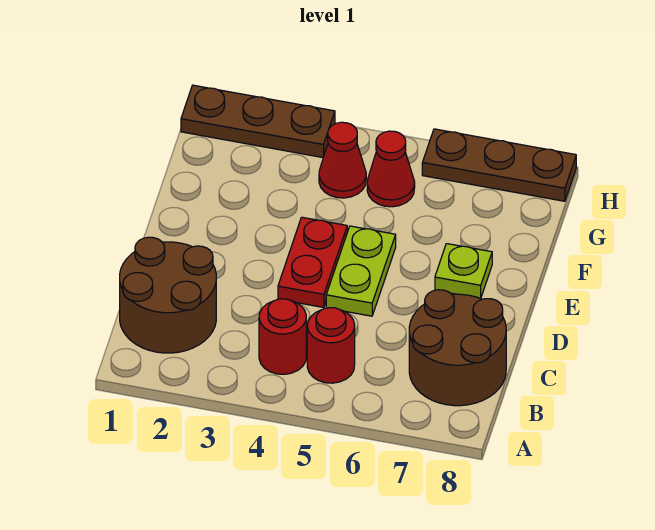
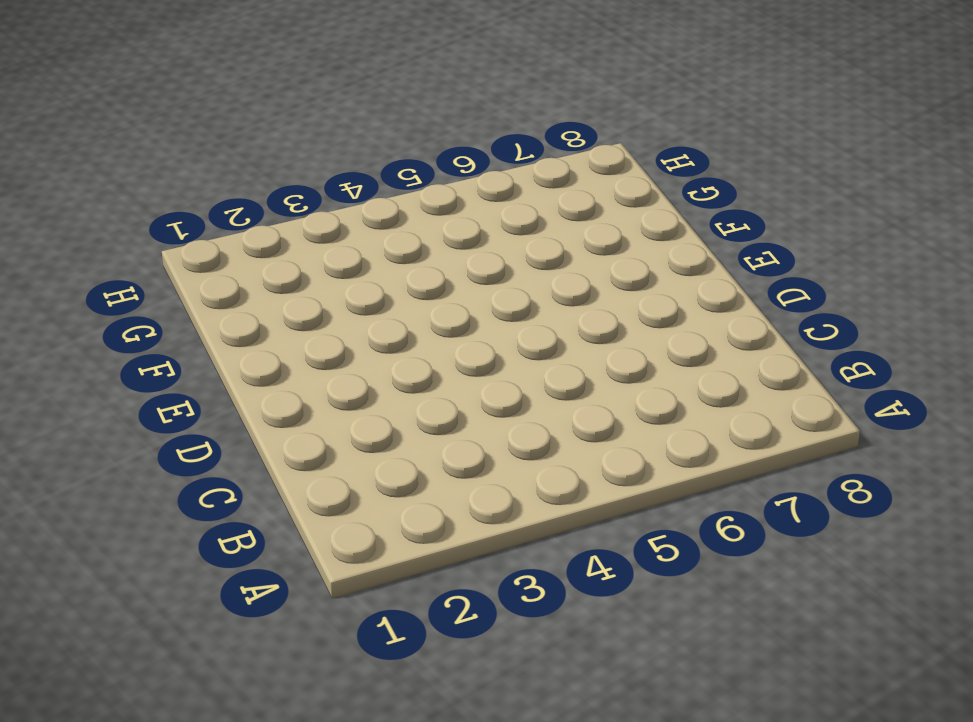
none -> brown 2x2 round brick [120,237,216,353]
none -> red 1x1 round brick [259,299,306,374]

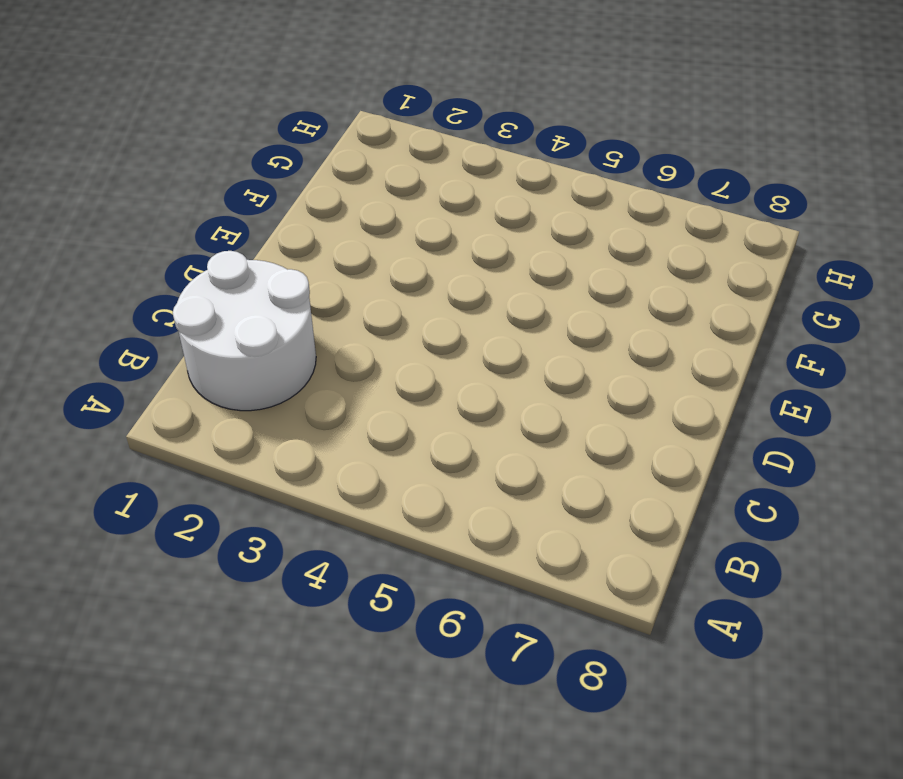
white 2x2 round brick [173,251,316,411] -> brown 2x2 round brick [120,237,216,353]
none -> red 1x1 round brick [259,299,306,374]
none -> red 1x1 round brick [307,308,355,383]

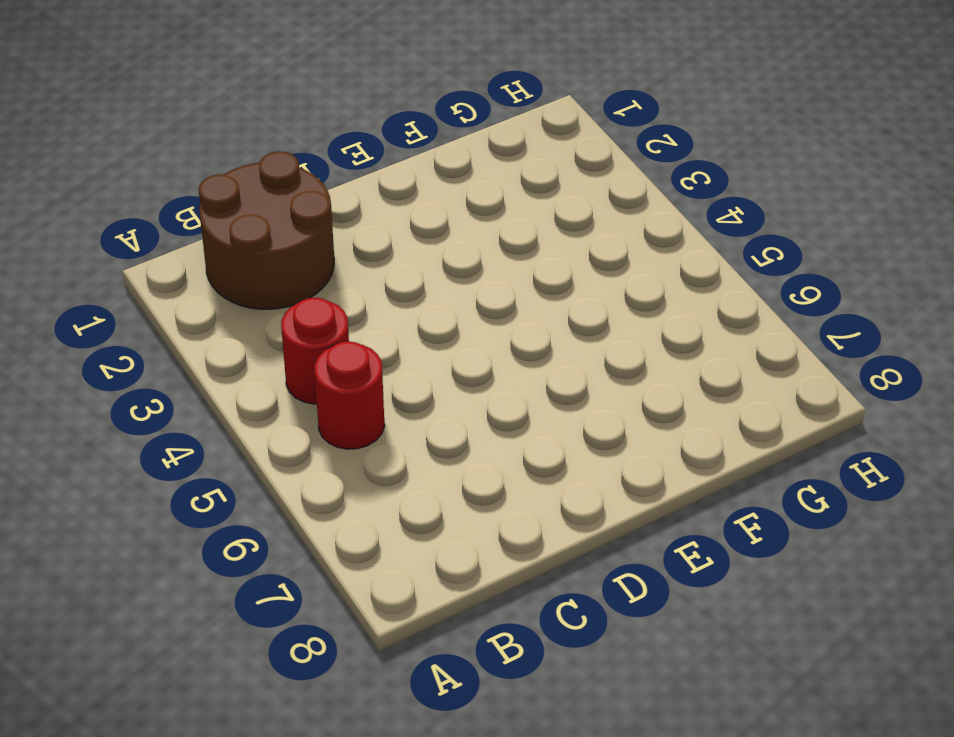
none -> brown 2x2 round brick [409,290,506,406]
none -> red 1x2 plate [278,217,347,308]

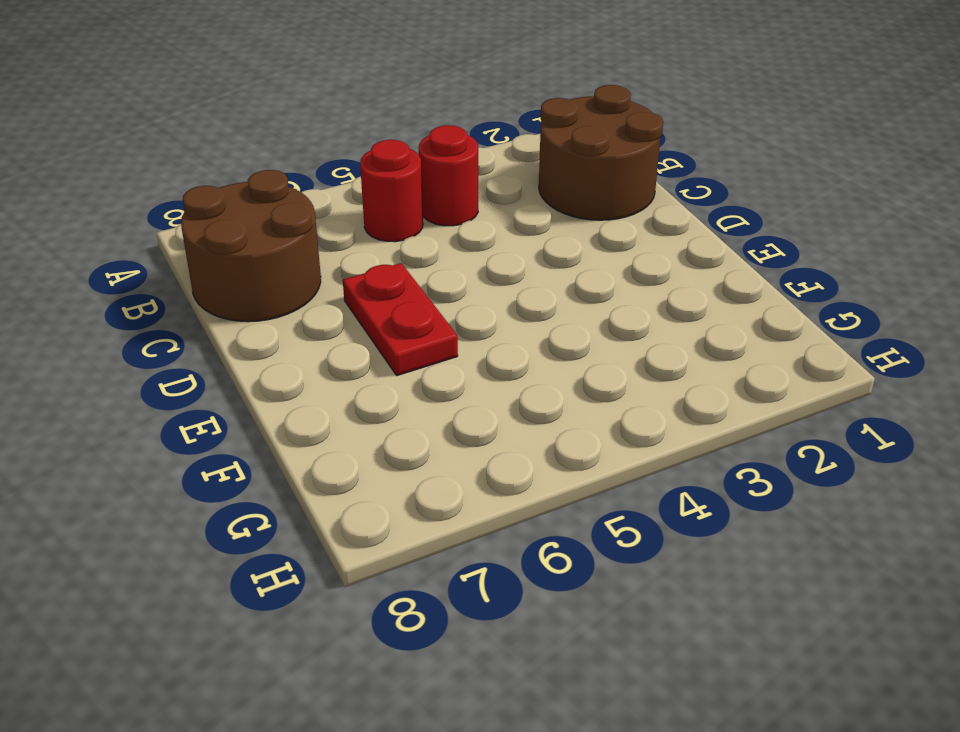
red 1x2 plate [343,263,458,376] -> red 1x2 plate moved to [278,217,347,308]
none -> lime 1x2 plate [326,226,396,316]
none -> lime 1x1 plate [435,244,492,298]

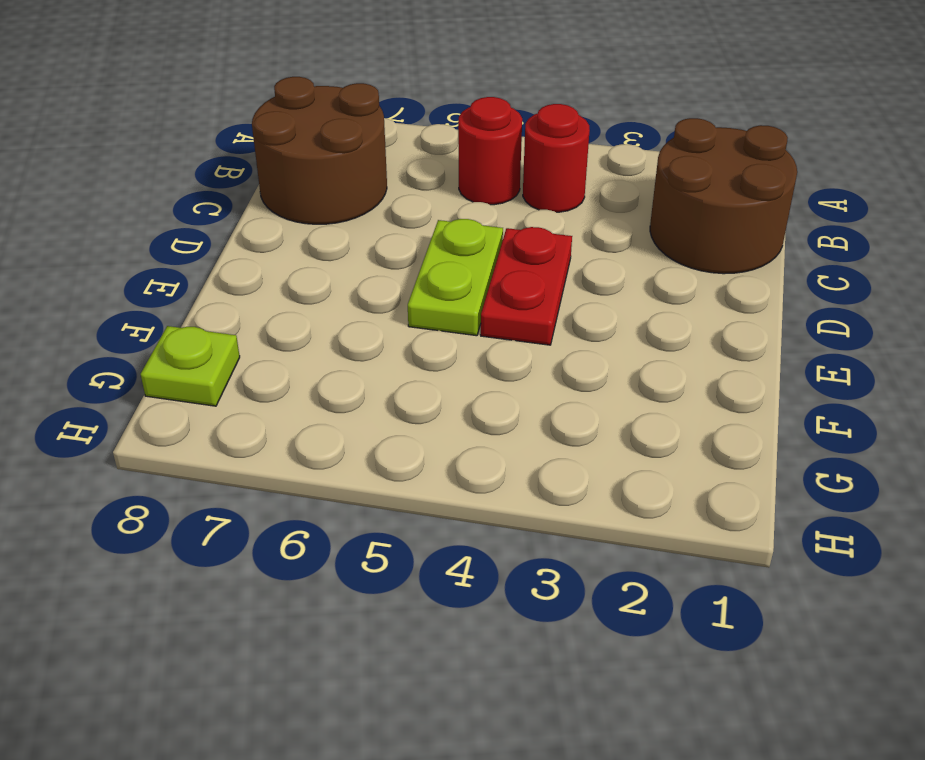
lime 1x1 plate [141,326,240,406] -> lime 1x1 plate moved to [435,244,492,298]
none -> red 1x1 cone [319,122,366,198]
none -> red 1x1 cone [367,131,415,207]

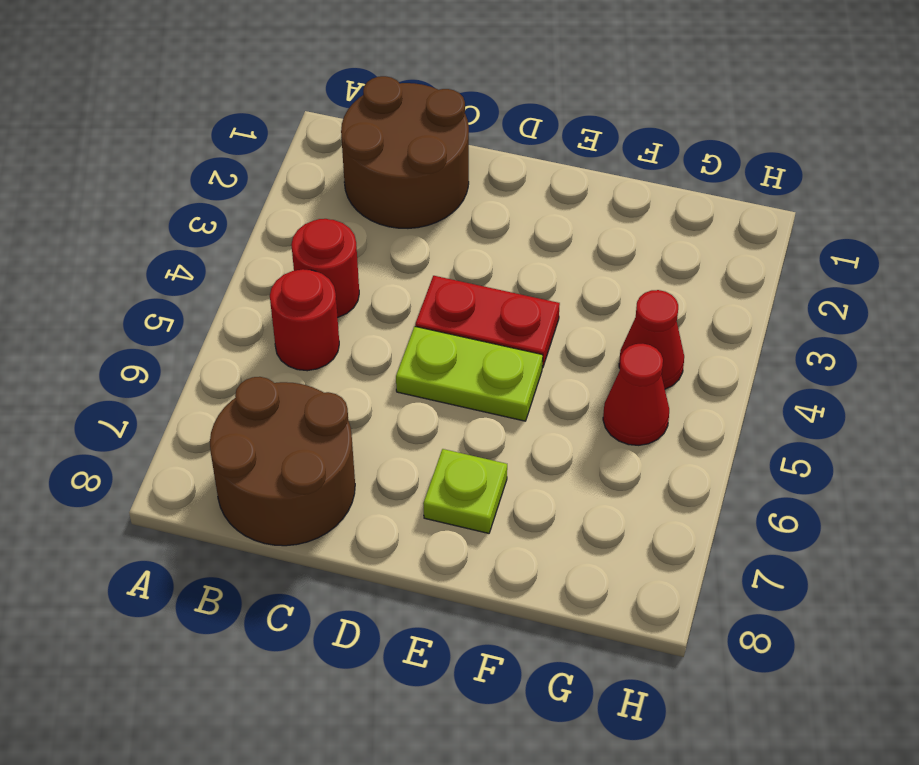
none -> brown 1x3 plate [181,85,335,158]
none -> brown 1x3 plate [422,129,576,201]

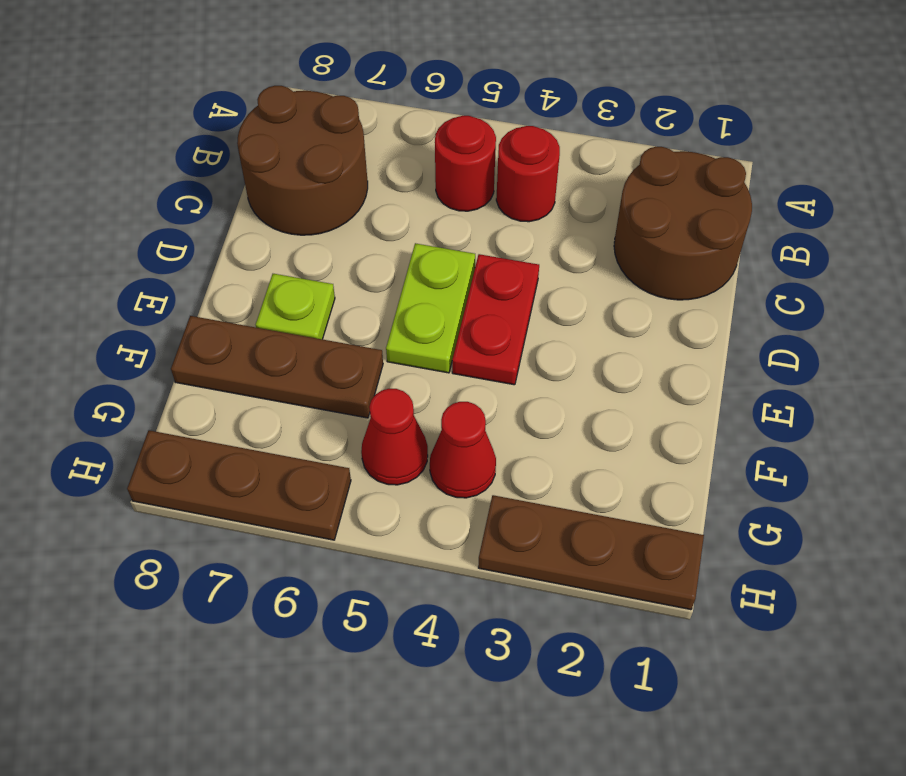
brown 1x3 plate [171,316,383,418] -> none

